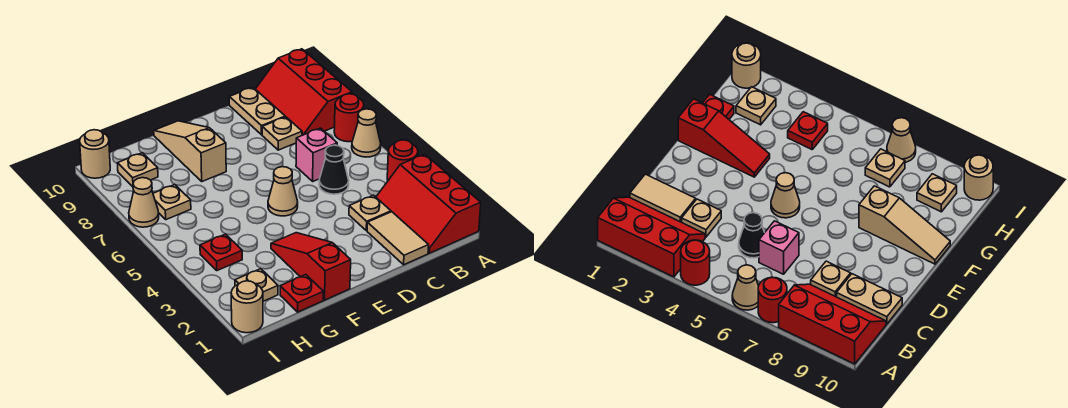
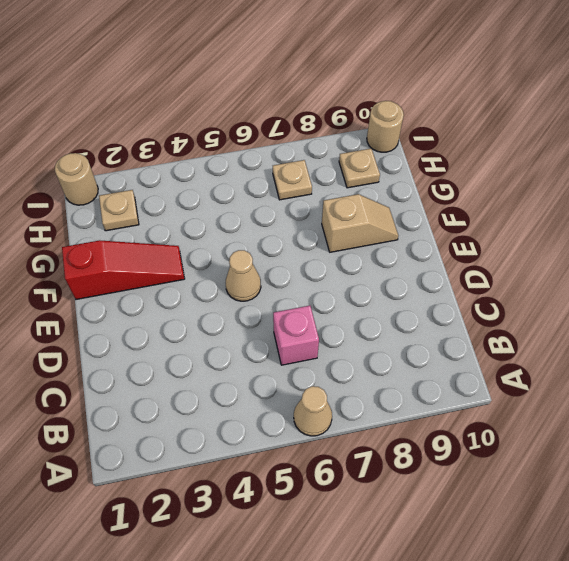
tan 1x2 slope [322,194,398,252] -> tan 1x3 slope [154,121,226,181]
none -> red 2x3 slope [376,154,481,253]
none -> red 1x1 round brick [387,140,418,180]
none -> red 1x1 round brick [334,94,364,142]

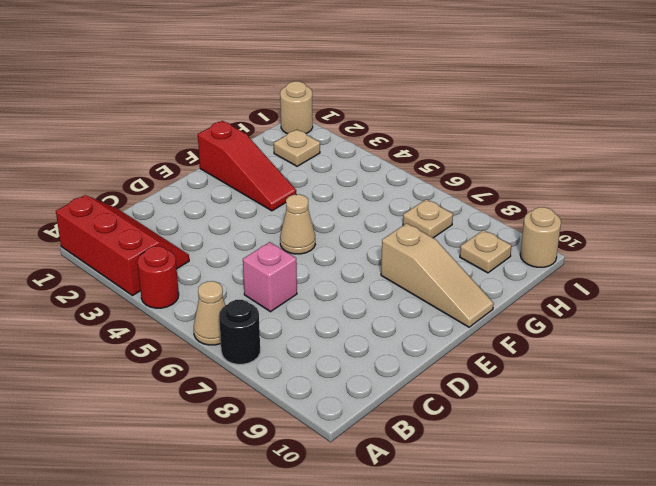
black 1x1 round brick [219,300,260,364] -> red 1x1 round brick [334,94,364,142]
none -> red 2x3 slope [256,49,352,135]
none -> tan 1x2 tile [367,212,429,265]
none -> tan 1x1 plate [349,195,391,231]

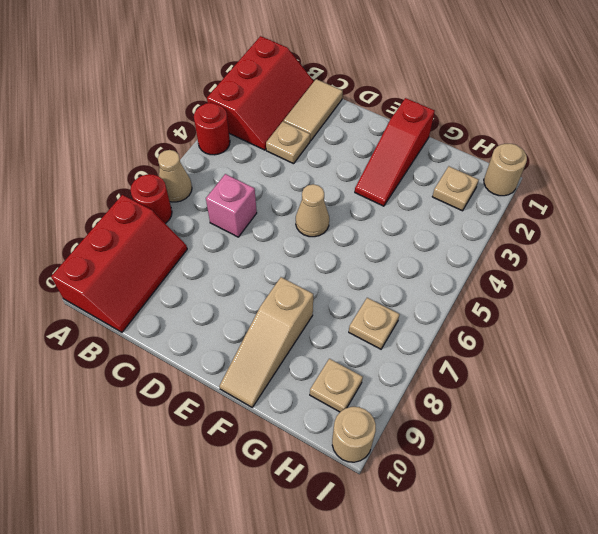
none -> black 1x1 cone [319,145,349,194]
none -> tan 1x1 plate [262,117,302,150]
none -> tan 1x2 plate [229,87,285,135]

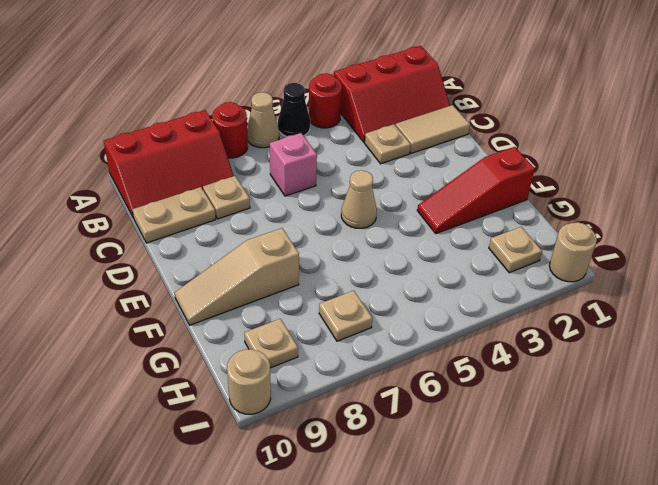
black 1x1 cone [278,83,310,137] -> black 1x1 cone moved to [319,145,349,194]
none -> red 1x1 plate [280,275,323,312]
none -> red 1x1 plate [200,234,242,271]
none -> tan 1x1 cone [129,178,159,227]

